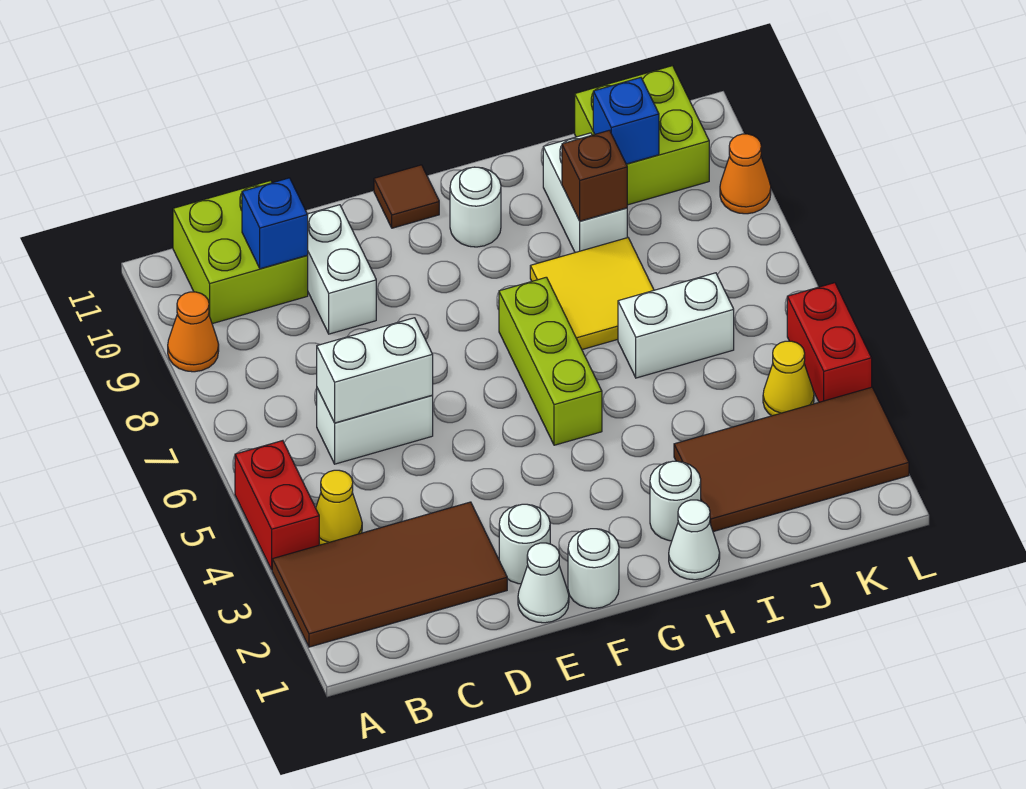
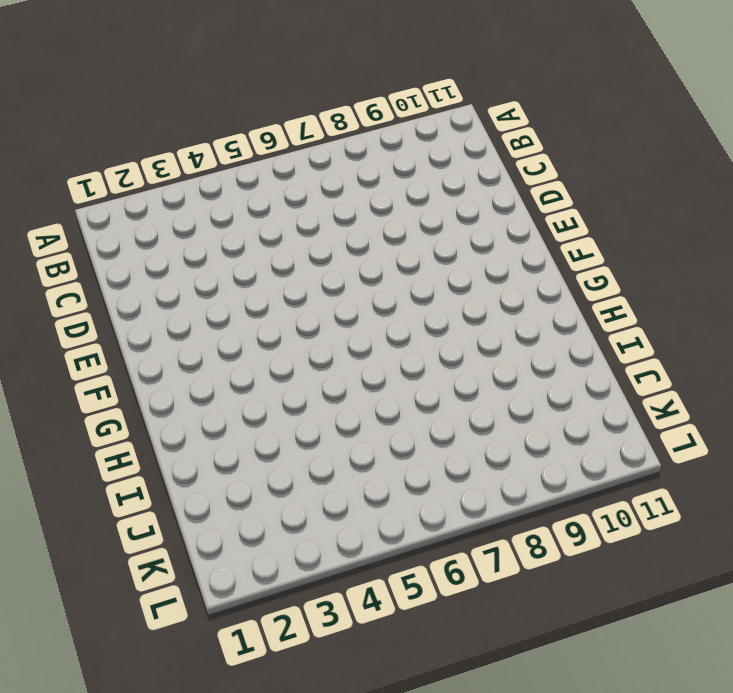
none -> brown 2x4 tile [272,502,507,647]
none -> red 1x2 brick [235,441,319,570]
none -> orange 1x1 cone [168,292,219,372]

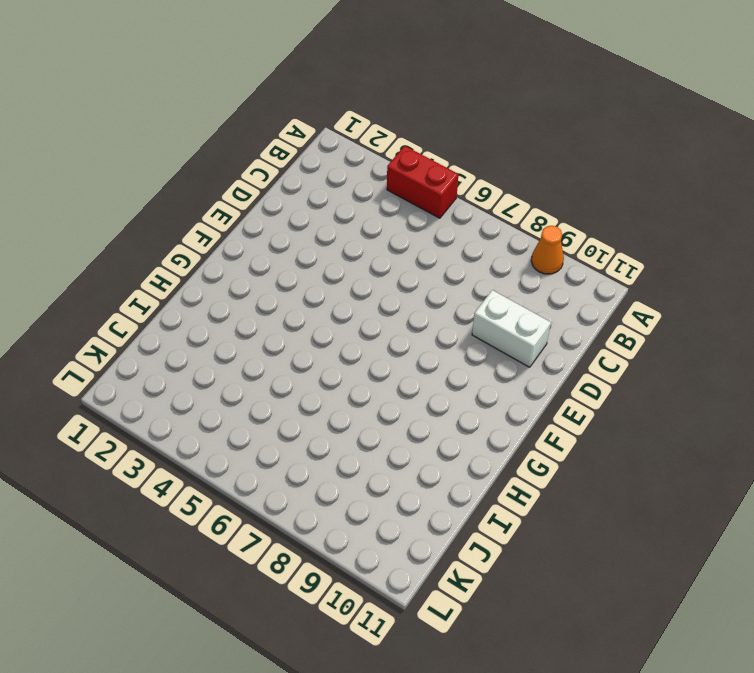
none -> brown 2x4 tile [272,502,507,647]
none -> yellow 1x1 cone [316,470,362,545]
none -> lime 2x2 brick [173,181,308,324]

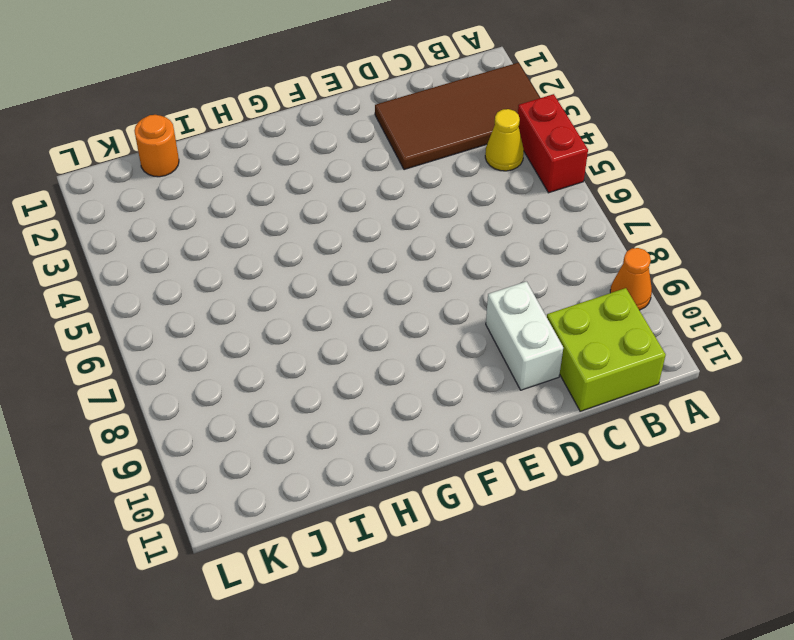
orange 1x1 round brick [134,115,179,177] -> none
none -> white 1x2 brick [317,388,433,464]
none -> white 1x1 cone [518,543,569,623]
none -> white 1x1 round brick [499,504,550,584]

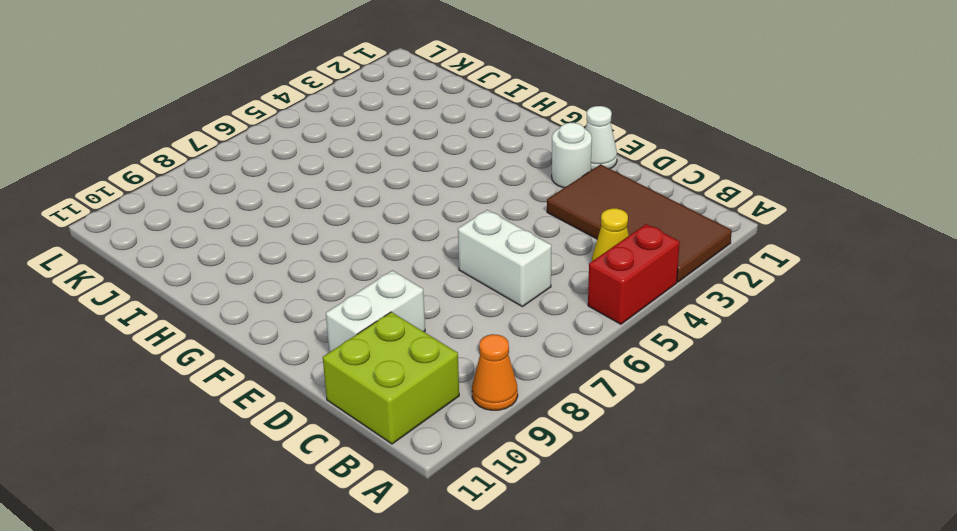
none -> white 1x1 round brick [568,529,619,608]
none -> brown 1x1 tile [374,165,439,228]
none -> lime 1x3 brick [499,277,602,445]

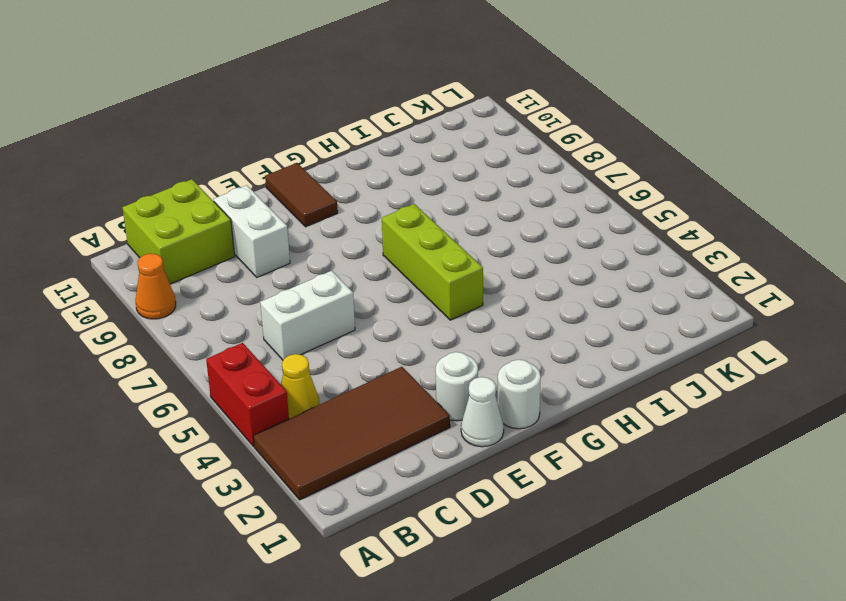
brown 1x2 tile [265,163,338,227] -> brown 1x1 tile [374,165,439,228]
none -> white 1x1 round brick [450,167,501,247]
none -> white 1x1 cone [669,500,720,580]
none -> white 1x1 round brick [650,461,701,541]

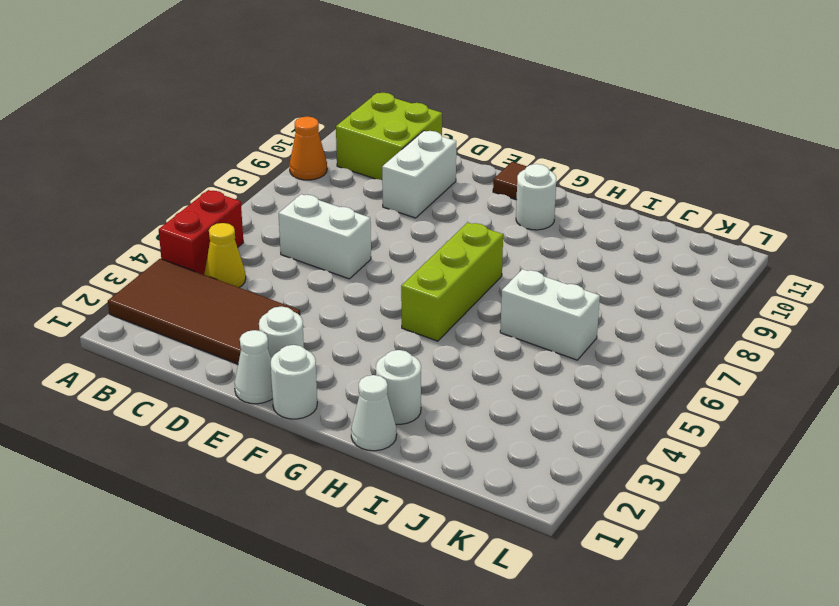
none -> yellow 2x2 tile [530,238,654,350]
none -> brown 2x4 tile [674,387,909,532]
none -> white 1x2 brick [543,133,627,253]

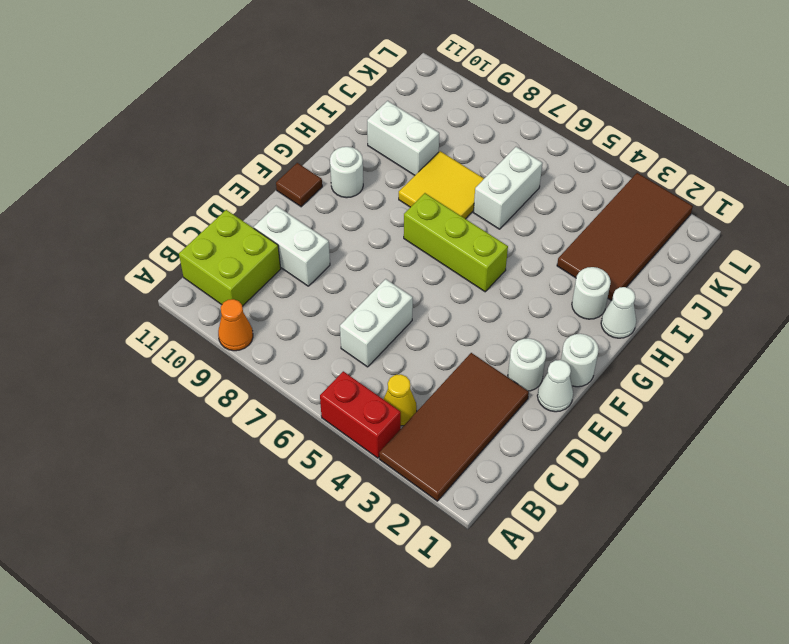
none -> lime 2x2 brick [575,66,709,205]
none -> yellow 1x1 cone [763,341,814,416]
none -> red 1x2 brick [787,283,872,402]

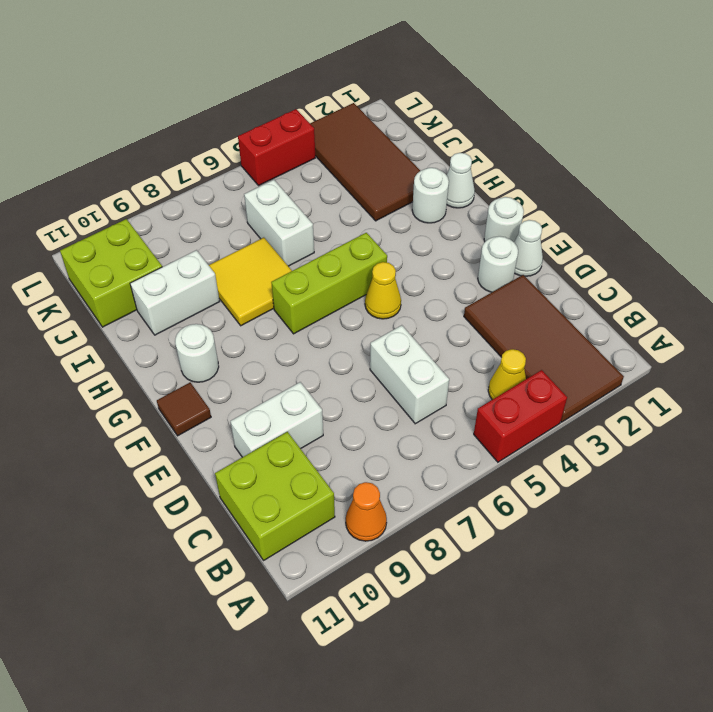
yellow 1x1 cone [365,262,401,319] -> yellow 1x1 cone moved to [763,341,814,416]
none -> orange 1x1 cone [720,134,771,214]
none -> white 1x2 brick [317,318,433,423]
none -> blue 1x1 brick [242,178,308,269]

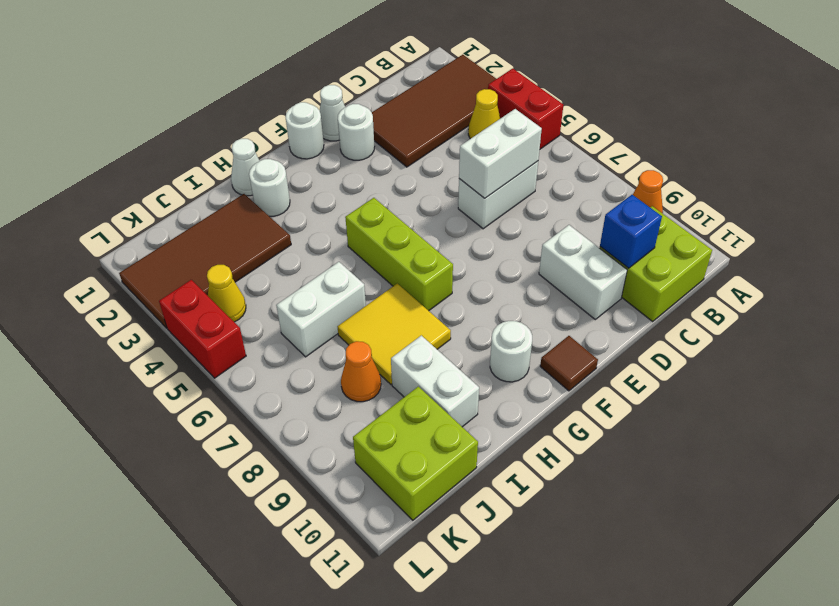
orange 1x1 cone [341,341,381,402] -> orange 1x1 cone moved to [720,134,771,214]
none -> brown 1x1 brick [562,130,627,221]
none -> blue 1x1 brick [593,78,659,164]

